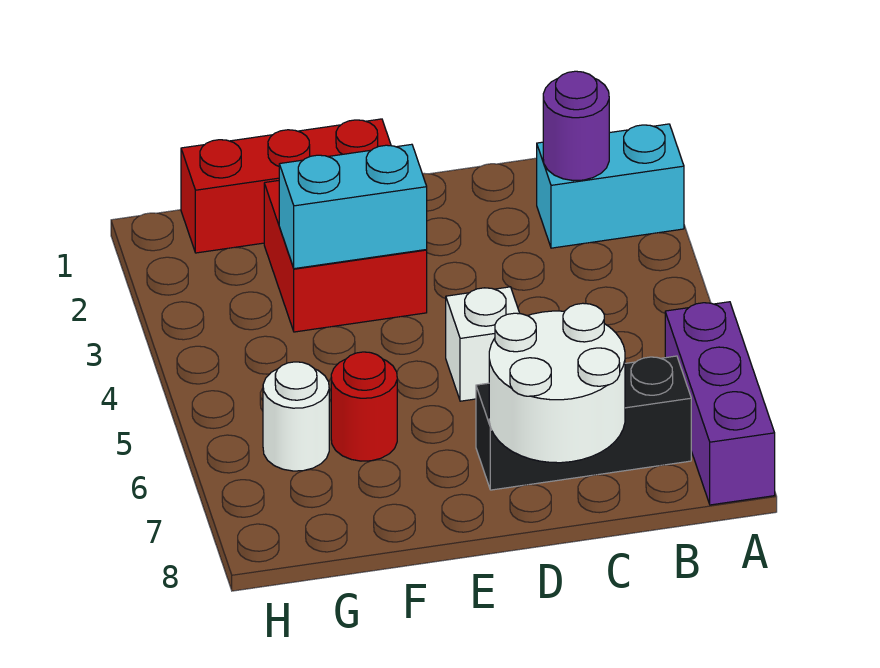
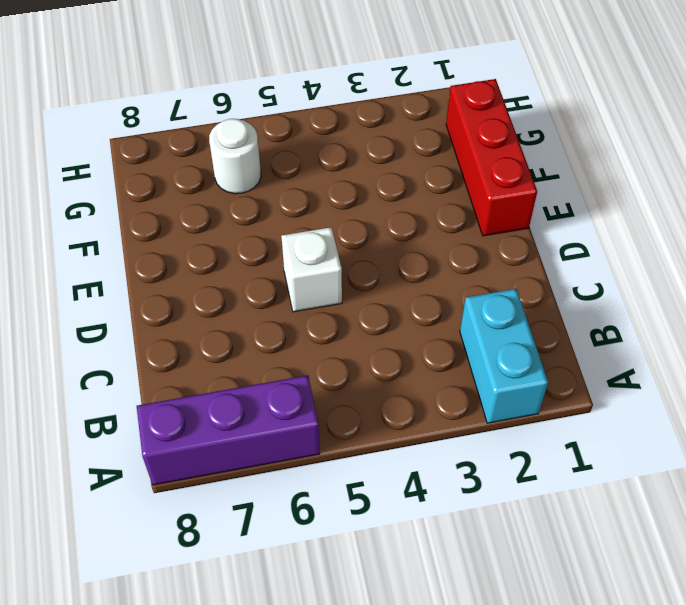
none -> black 1x3 brick [476,356,691,490]
none -> red 2x2 brick [264,181,427,332]

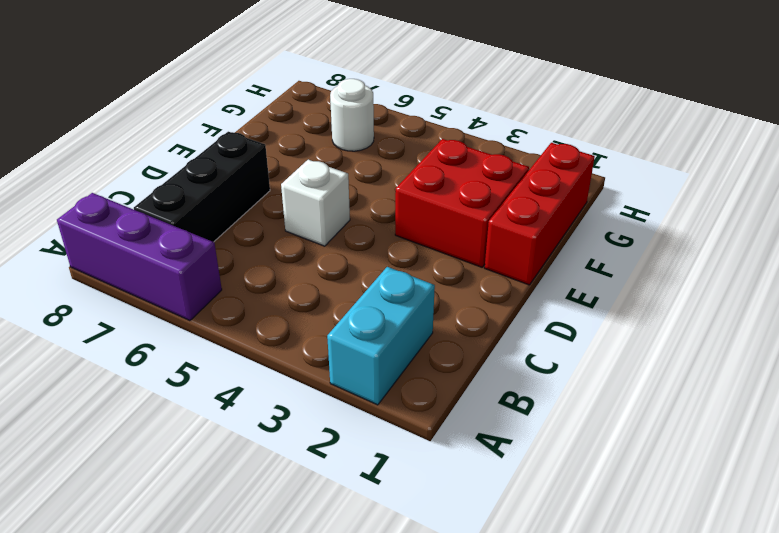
none -> red 1x1 round brick [331,352,397,461]
none -> purple 1x1 round brick [543,71,609,181]

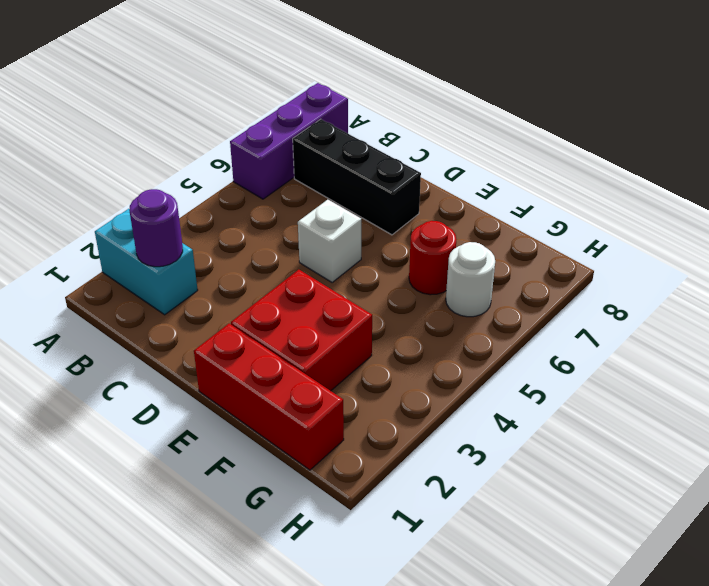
none -> white 2x2 round brick [489,303,625,463]
none -> cyan 1x2 brick [279,144,427,269]

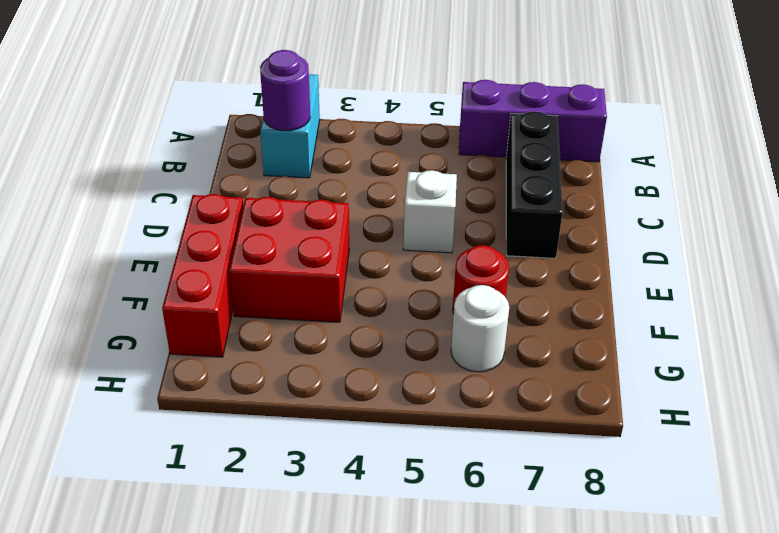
none -> white 2x2 round brick [489,303,625,463]
none -> cyan 1x2 brick [279,144,427,269]

